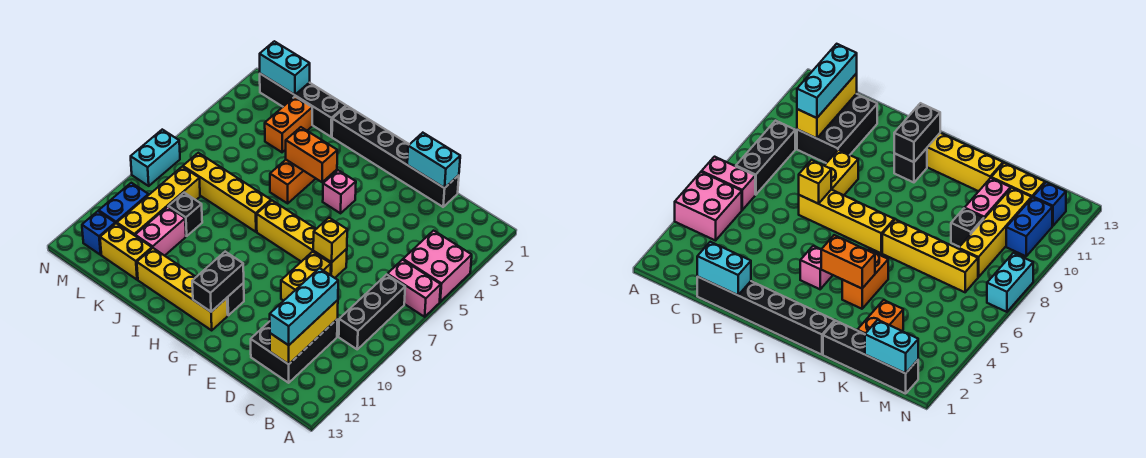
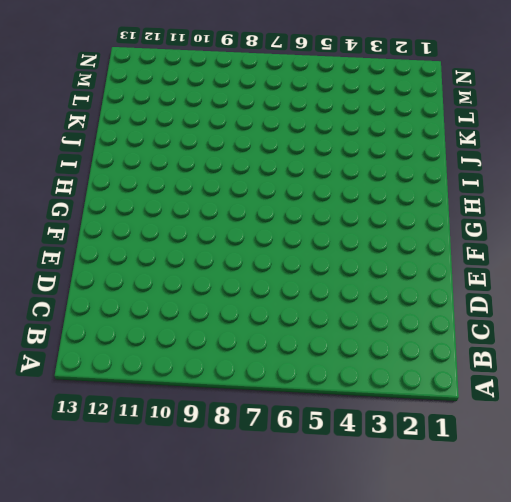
none -> pink 2x2 brick [403,231,472,302]
none -> pink 1x2 brick [387,260,441,317]
none -> black 1x3 brick [339,274,405,349]

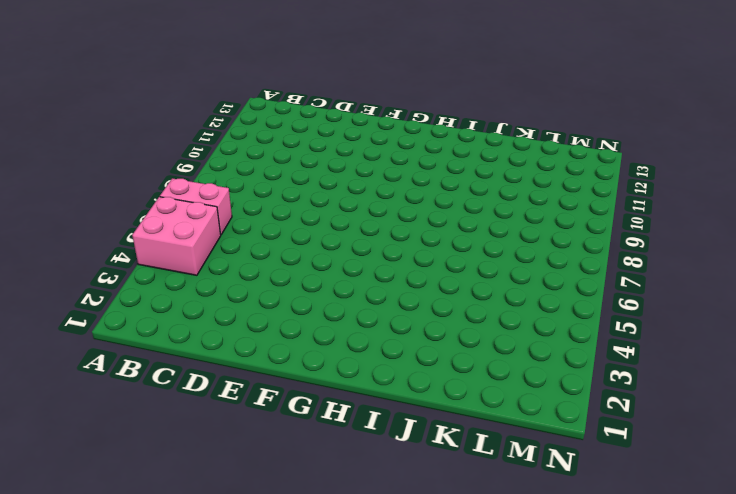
none -> black 1x3 brick [339,274,405,349]
none -> black 2x3 brick [251,320,337,383]
none -> black 1x6 brick [332,106,459,207]

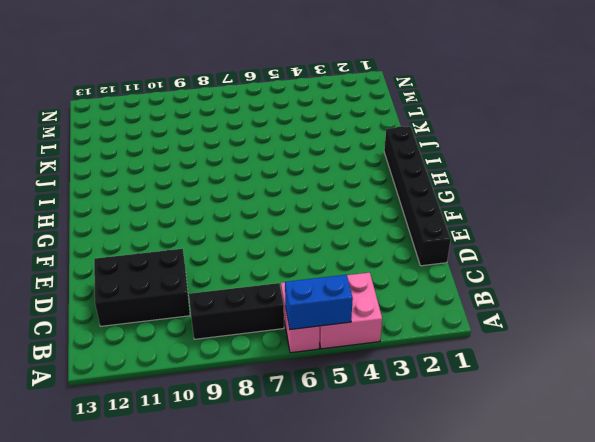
blue 1x2 brick [285,275,353,330] -> blue 1x2 brick moved to [99,183,149,224]
none -> yellow 1x4 brick [257,201,347,278]
none -> yellow 1x2 brick [281,252,331,301]
none -> pink 1x1 brick [323,170,356,213]

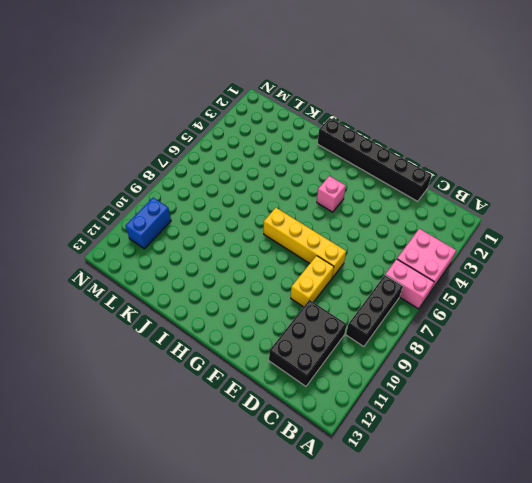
none -> black 1x1 brick [227,283,244,315]
none -> yellow 1x4 brick [137,248,228,330]
none -> orange 1x2 brick [270,160,316,203]

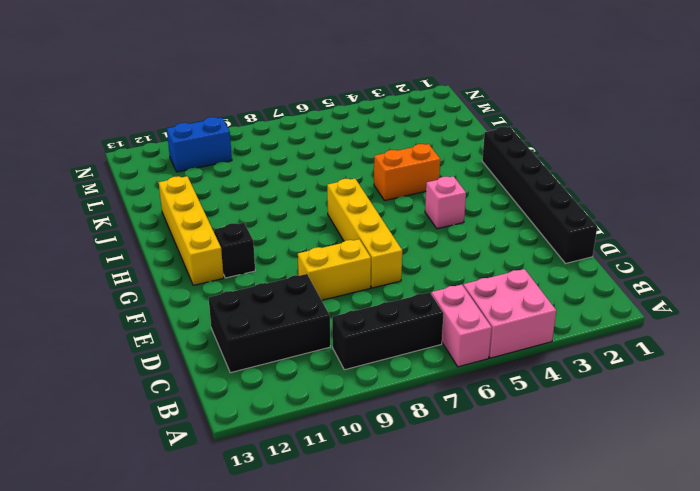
none -> yellow 1x4 brick [183,153,271,232]
none -> black 1x4 brick [260,74,346,137]
none -> orange 1x2 brick [265,97,312,152]

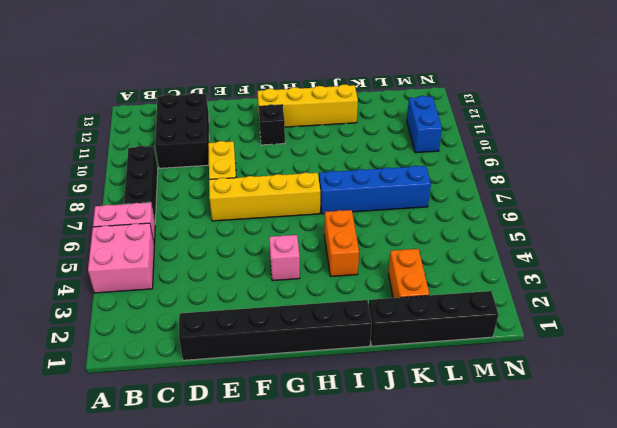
blue 1x4 brick [319,166,431,214] -> yellow 1x4 brick [183,153,271,232]
none -> black 1x1 brick [168,193,202,236]
none -> pink 1x2 brick [135,207,186,256]
none -> yellow 1x2 brick [100,223,152,280]

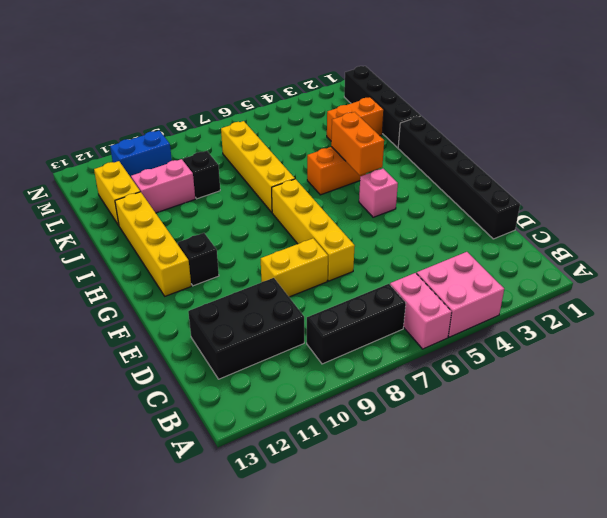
none -> yellow 1x4 brick [117,167,200,235]
none -> blue 1x1 brick [82,211,115,255]
none -> cyan 1x2 brick [131,130,180,186]

